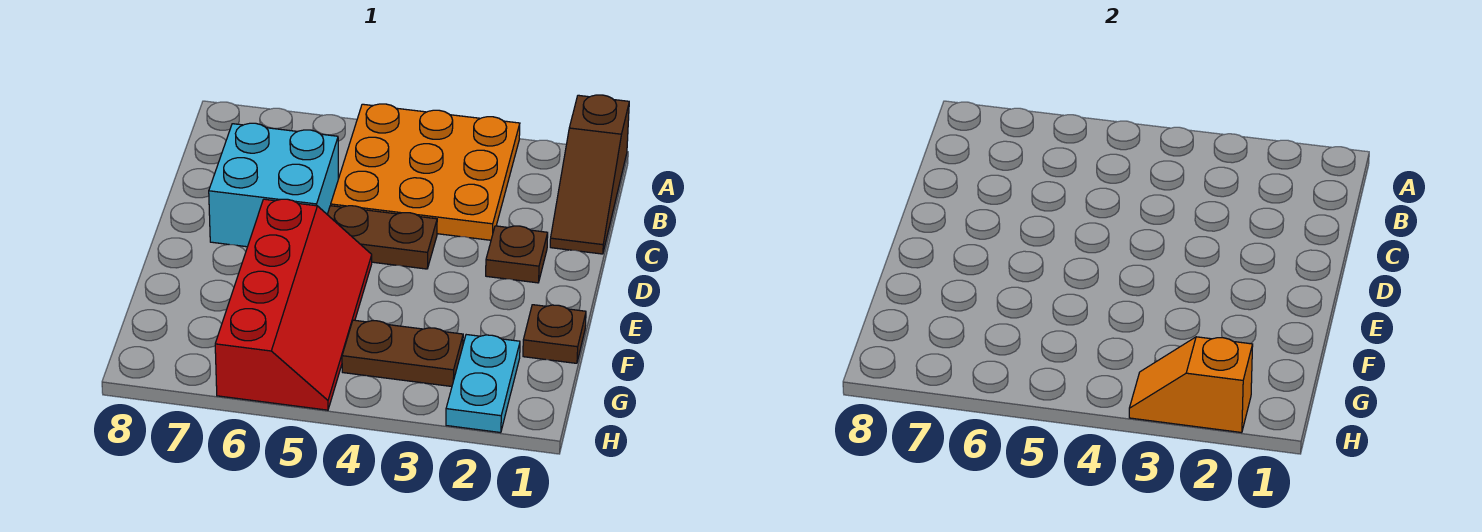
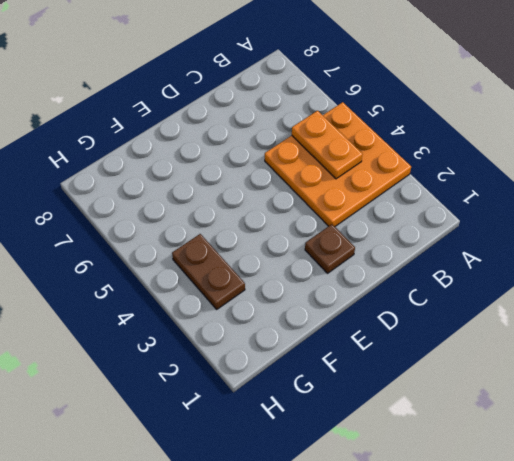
orange 1x2 plate [292,111,363,179] -> none
none -> brown 1x3 slope [550,95,629,254]
none -> cyan 2x2 brick [209,123,338,247]

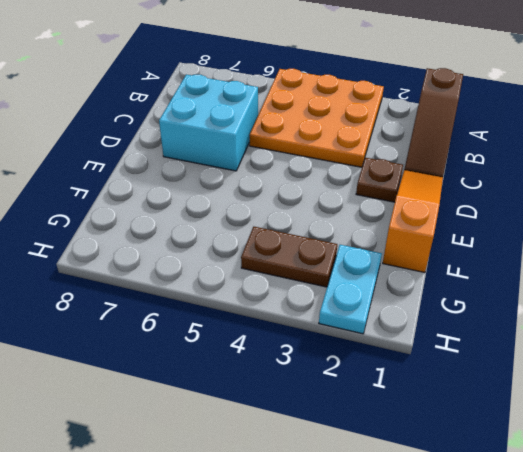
orange 1x3 slope [383,170,443,273] -> brown 1x1 plate [523,305,586,363]
none -> brown 1x2 plate [327,206,437,269]
none -> red 2x4 slope [215,199,372,410]

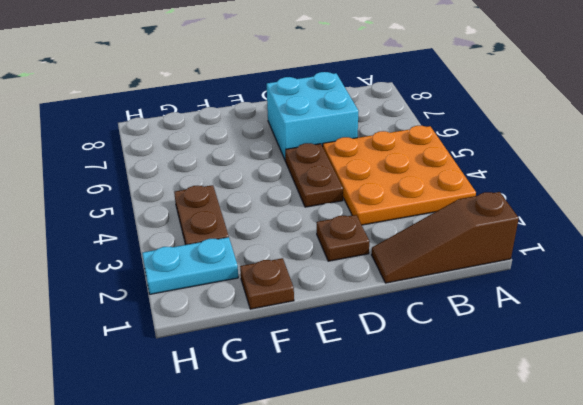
none -> red 2x4 slope [215,199,372,410]
none -> orange 1x2 slope [1129,337,1253,433]

